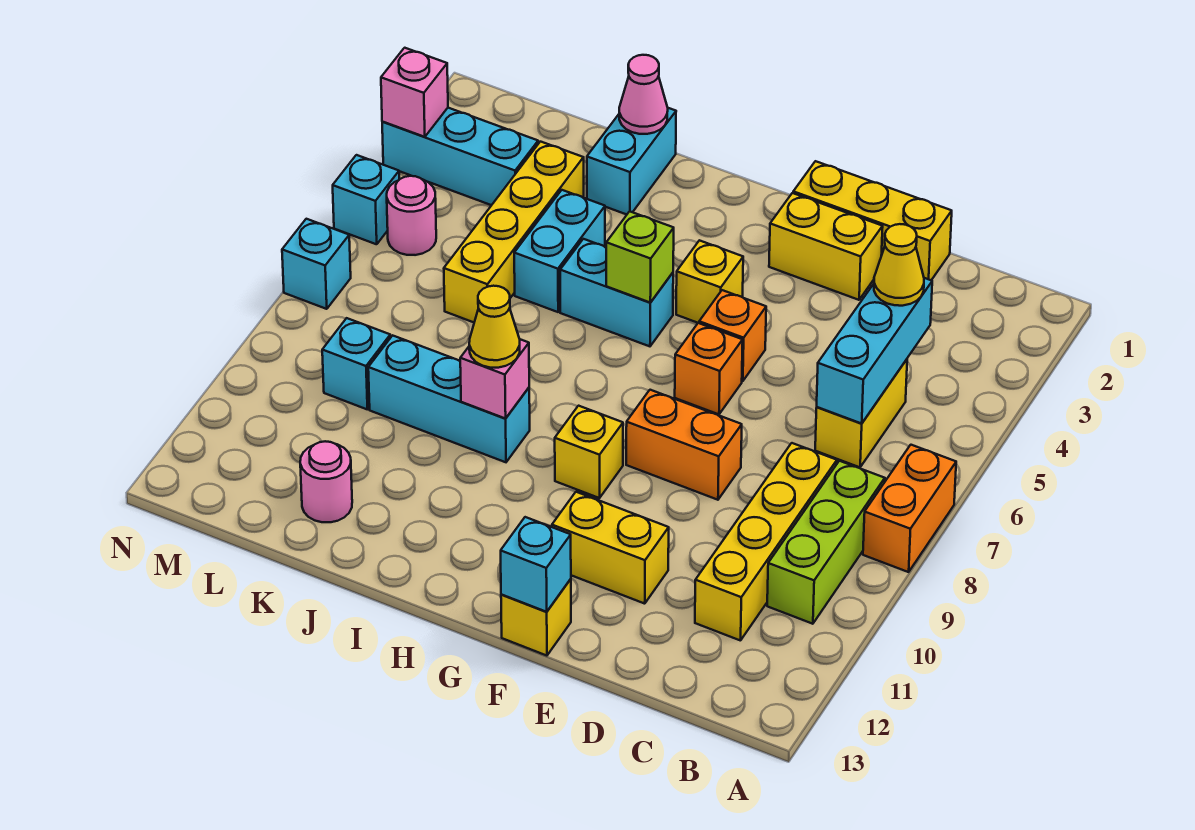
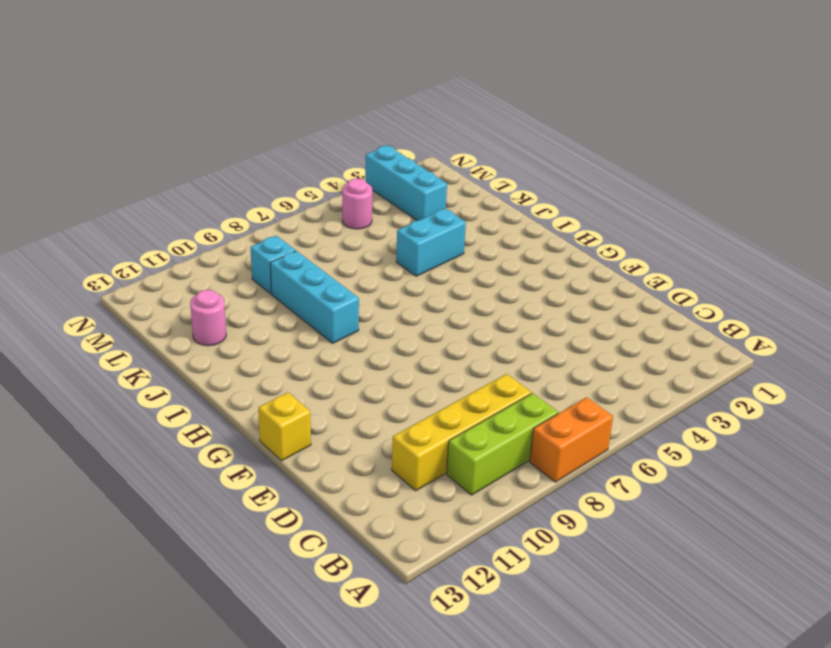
none -> yellow 1x2 brick [815,359,907,467]
none -> yellow 1x3 brick [793,161,952,280]
none -> yellow 1x2 brick [769,193,883,300]
none -> orange 1x2 brick [626,390,742,500]

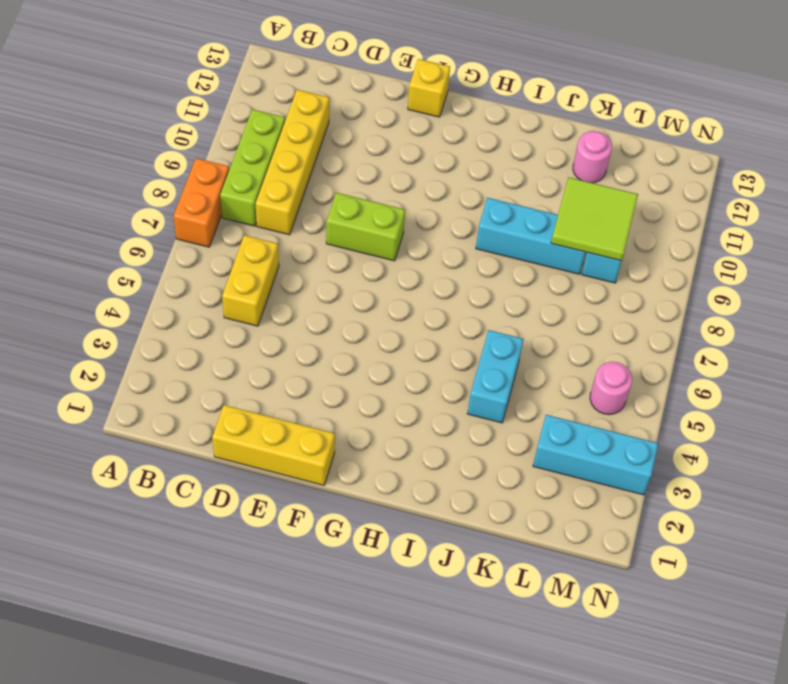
lime 1x2 brick [326,193,405,261] -> orange 1x2 brick [626,390,742,500]
lime 2x2 tile [551,177,638,261] -> none
none -> yellow 1x2 brick [769,193,883,300]
none -> yellow 1x2 brick [552,492,669,604]
none -> orange 1x1 brick [699,290,766,381]
none -> orange 1x1 brick [675,323,743,414]

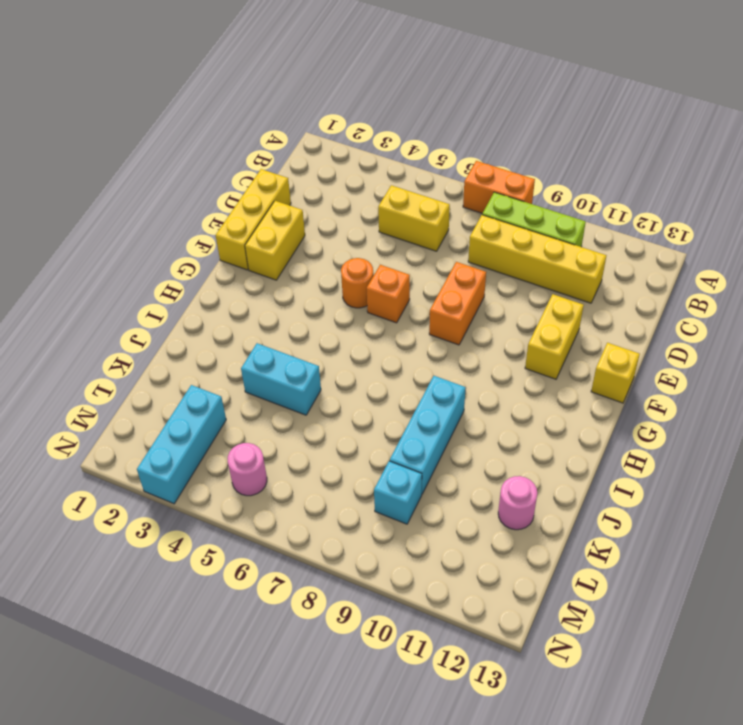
orange 1x1 round brick [341,258,373,308] -> orange 1x1 brick [699,290,766,381]
none -> yellow 1x1 brick [676,240,743,323]
none -> yellow 1x1 brick [555,406,623,498]
none -> cyan 1x2 brick [560,239,673,346]
none -> cyan 1x2 brick [587,108,676,215]

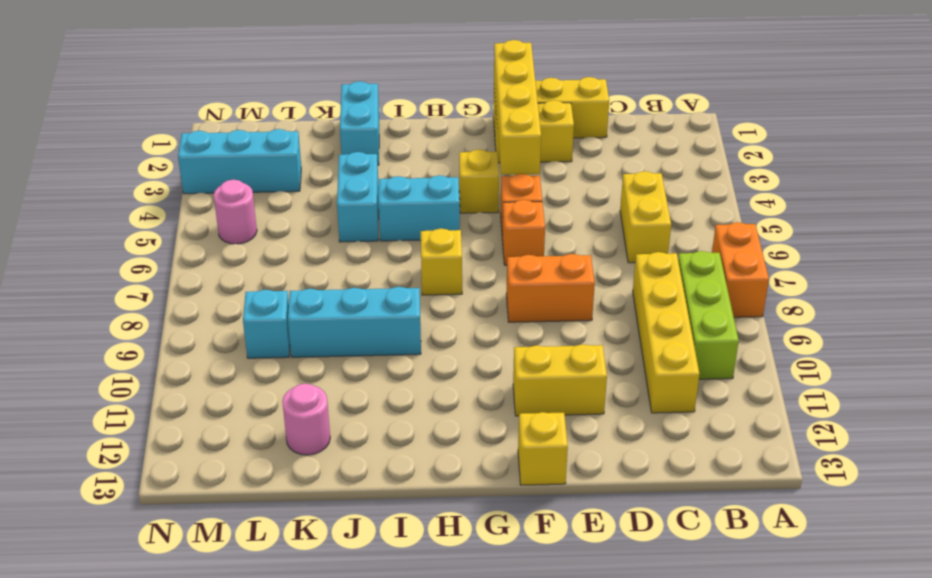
yellow 1x4 brick [494,40,541,175] -> yellow 1x4 brick moved to [444,142,584,322]
yellow 1x1 brick [421,229,462,295] -> yellow 1x1 brick moved to [555,406,623,498]
none -> cyan 1x1 brick [333,155,399,244]
none -> cyan 1x1 brick [282,219,351,309]
none -> cyan 1x3 brick [817,278,932,423]
none -> cyan 1x1 brick [501,517,571,612]

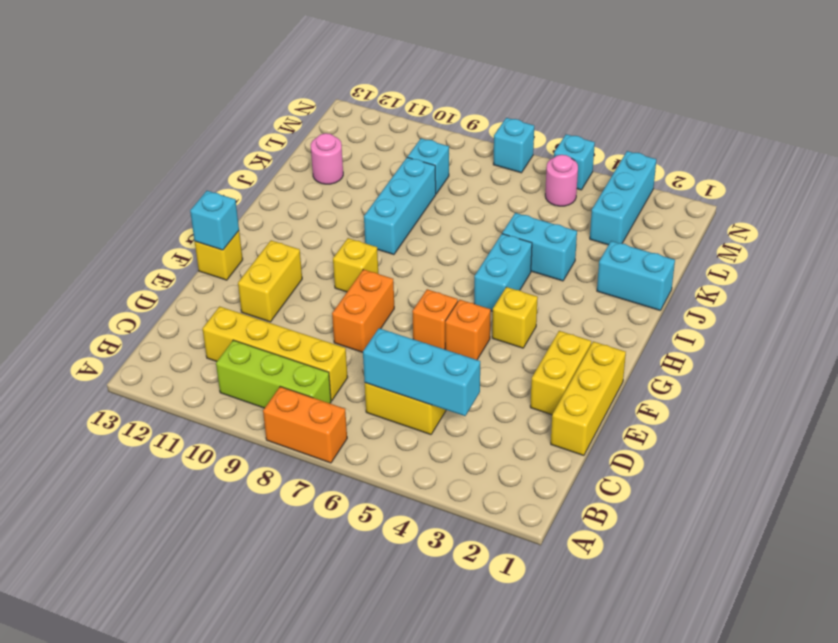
none -> yellow 1x4 brick [444,142,584,322]
none -> lime 1x1 brick [606,211,674,303]
none -> pink 1x1 brick [460,339,529,419]
none -> pink 1x1 cone [619,55,668,134]

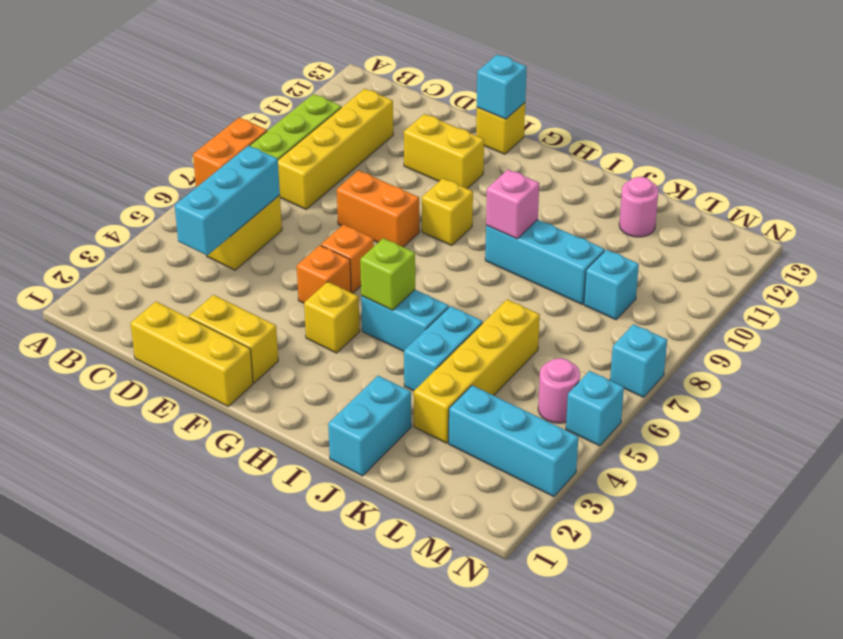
none -> pink 1x1 cone [619,55,668,134]
none -> pink 1x1 brick [381,48,448,137]
none -> yellow 1x1 cone [874,224,924,306]
none -> yellow 1x1 cone [469,286,520,368]

